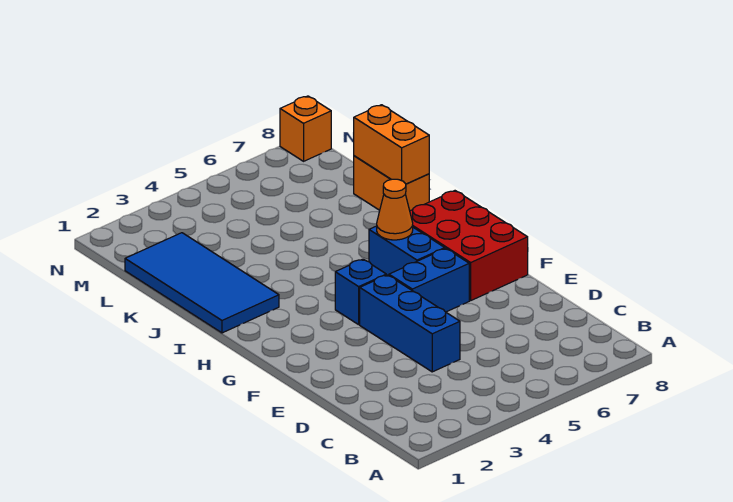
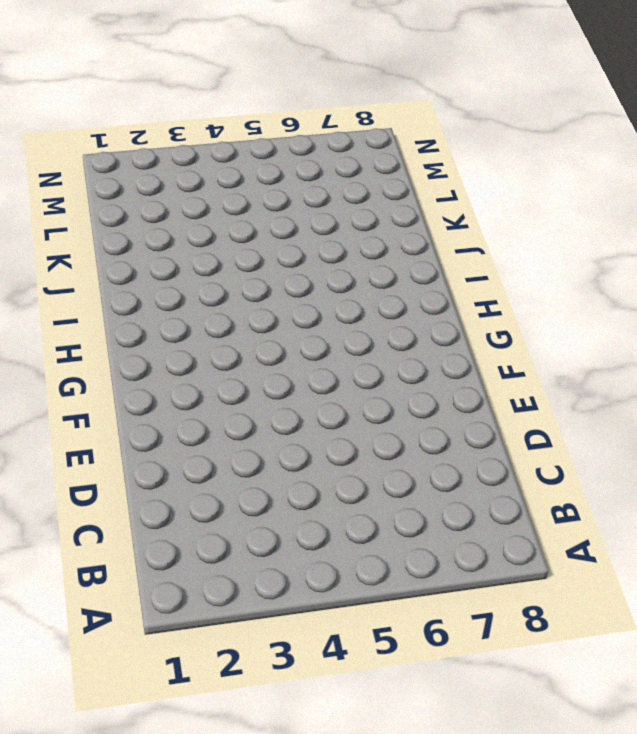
none -> blue 1x3 brick [360,275,460,372]
none -> blue 1x2 brick [389,249,469,312]

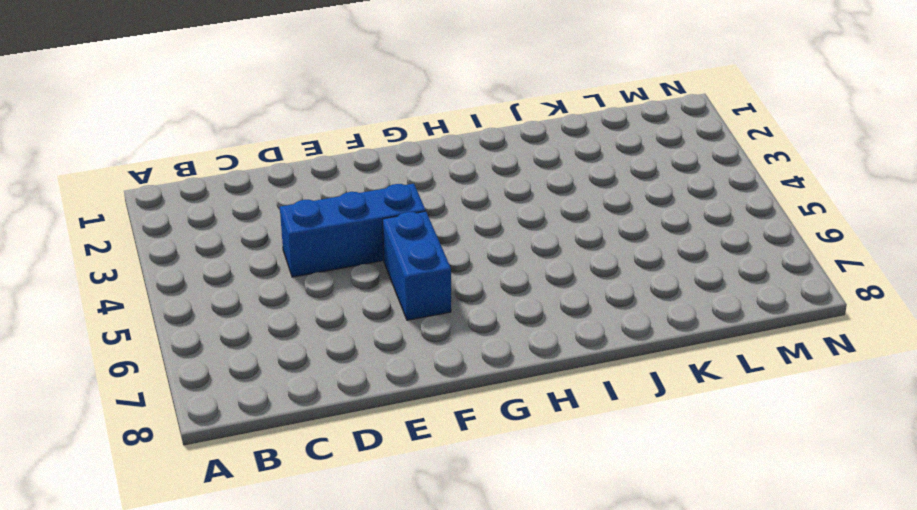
none -> red 2x3 brick [410,191,528,300]
none -> blue 1x1 brick [335,259,386,325]

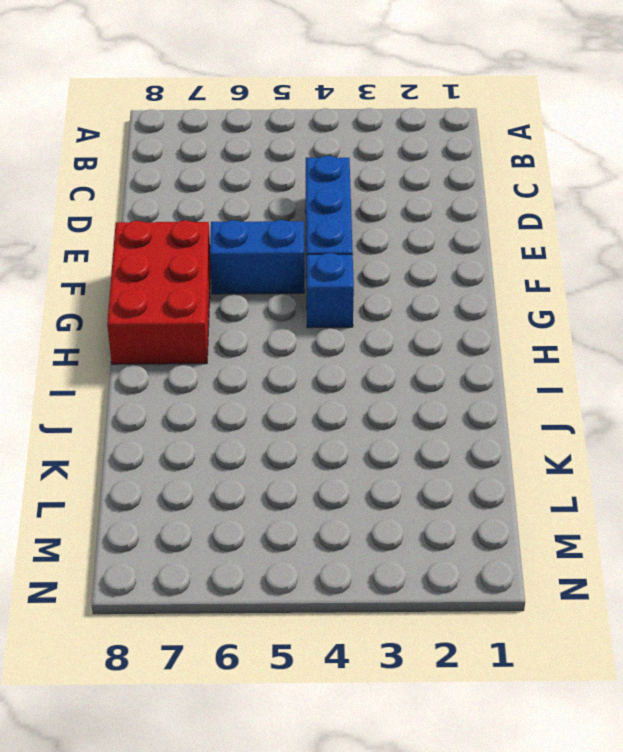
none -> blue 1x2 brick [369,226,445,275]
none -> blue 2x4 tile [125,233,279,333]

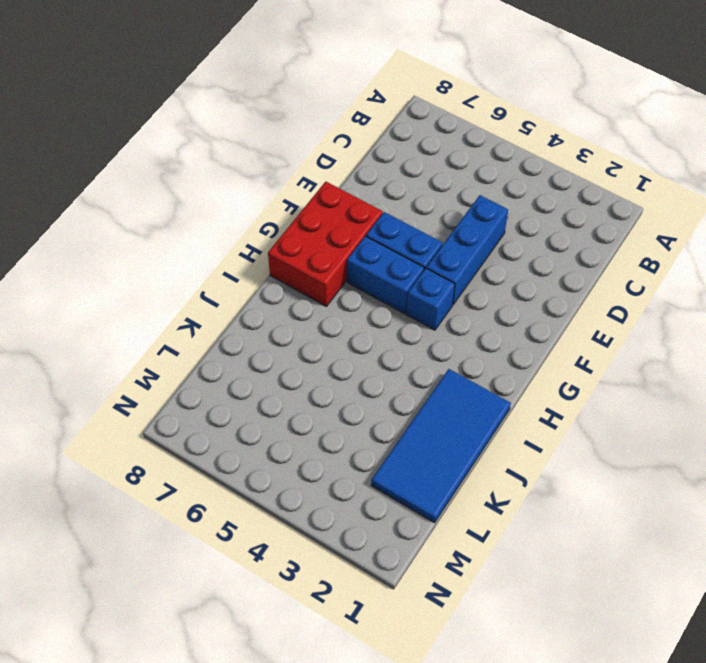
blue 1x2 brick [347,236,424,314] -> blue 1x2 brick turned to [369,226,445,275]
none -> orange 1x2 brick [354,156,429,211]
none -> orange 1x1 brick [280,96,331,161]

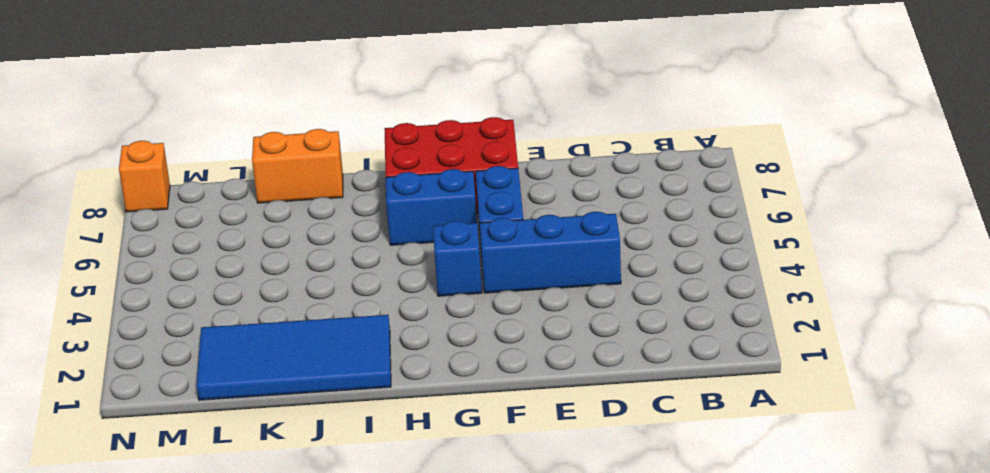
none -> orange 1x1 cone [377,179,413,240]
none -> orange 1x2 brick [354,105,429,184]

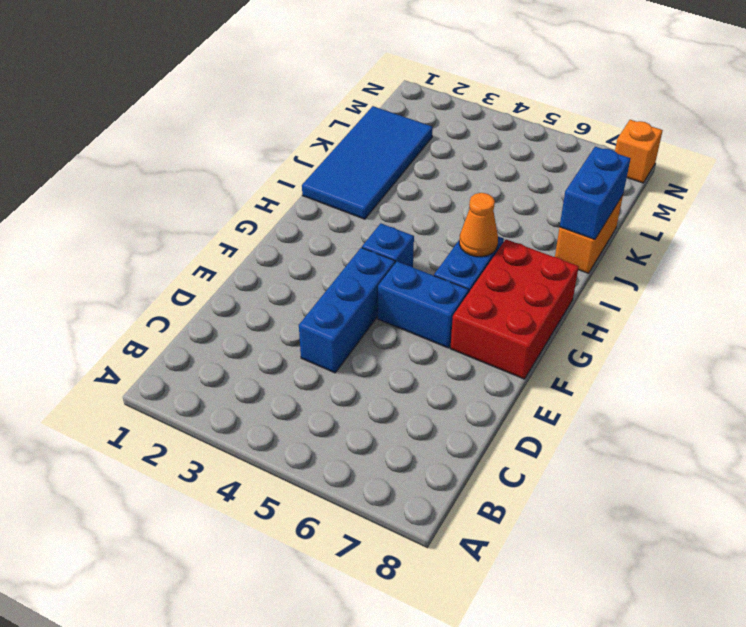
blue 1x2 brick [560,147,631,240] -> orange 1x2 brick [354,105,429,184]

